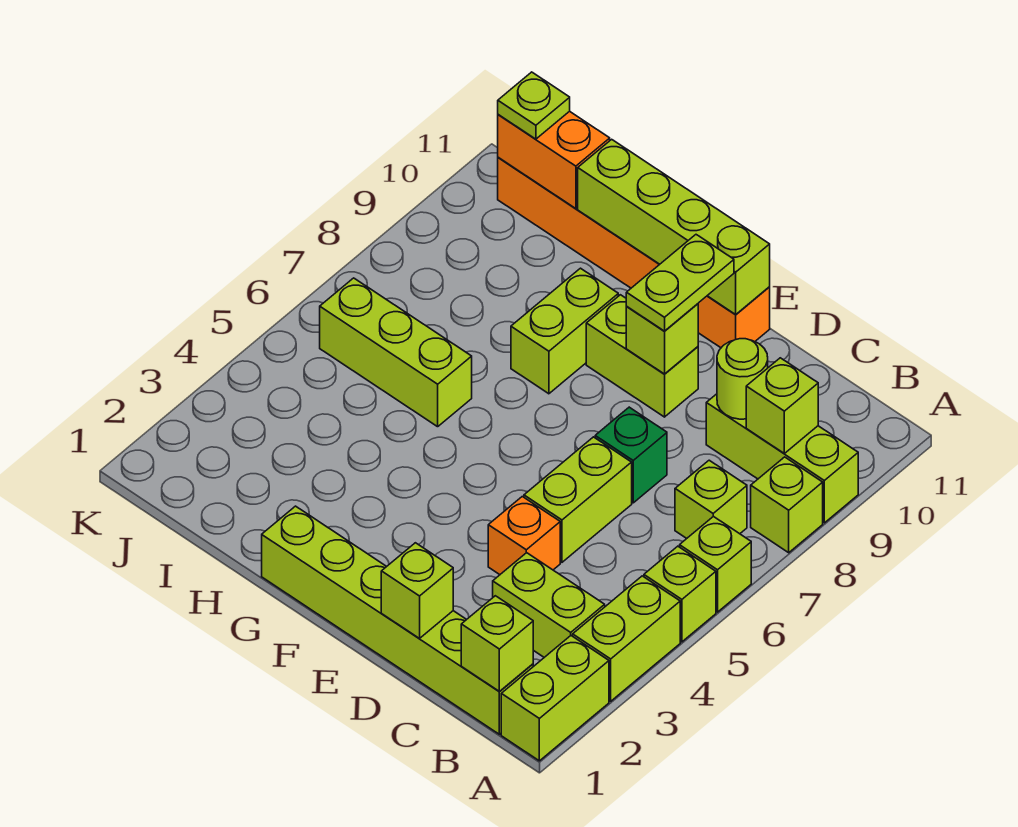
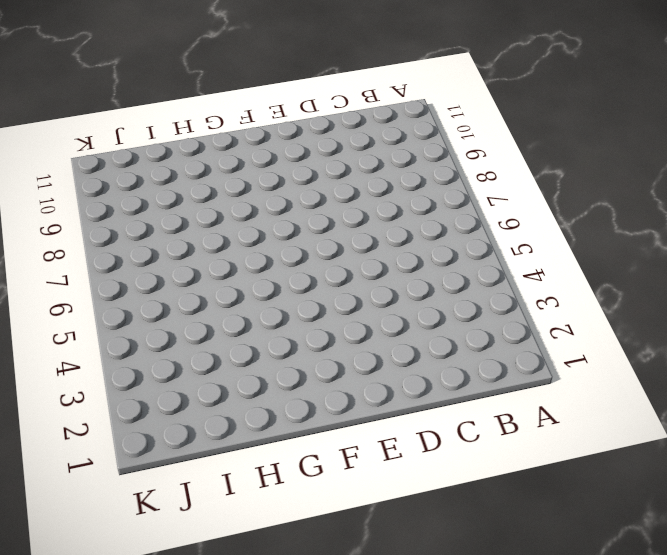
none -> lime 1x2 brick [501,636,609,761]
none -> lime 1x2 brick [573,576,680,701]
none -> lime 1x1 brick [644,546,716,642]

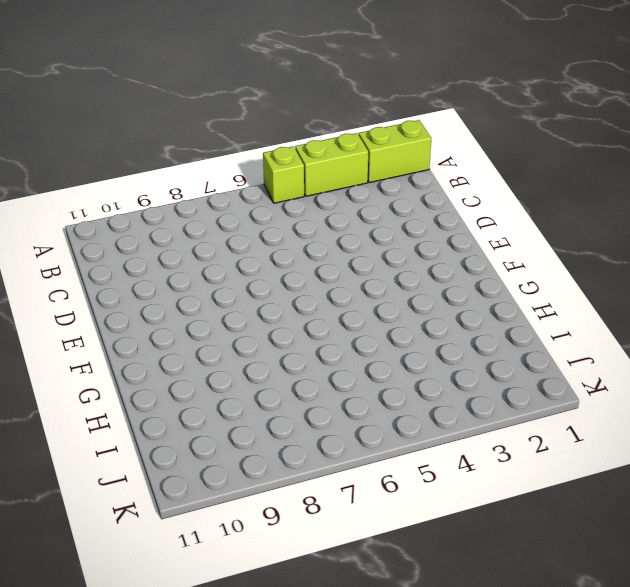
none -> lime 1x1 brick [680,516,751,612]
none -> lime 1x1 brick [751,457,823,553]
none -> lime 1x3 brick [706,394,858,523]

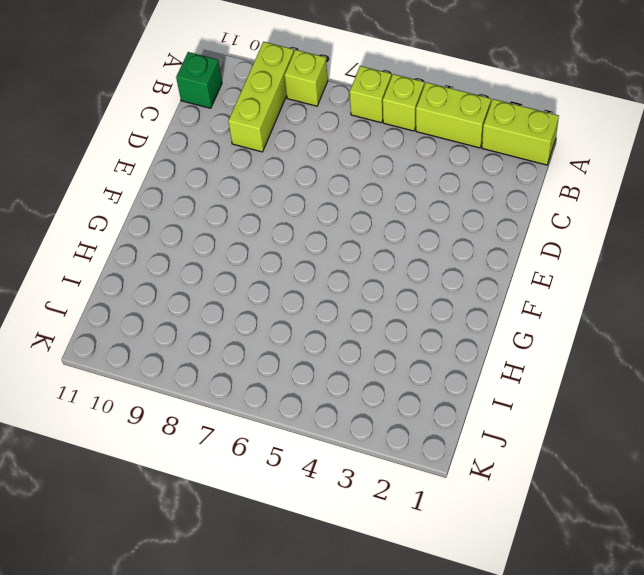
green 1x1 brick [176,52,222,108] -> green 1x1 brick moved to [595,407,667,503]
none -> lime 1x6 brick [262,506,533,734]
none -> lime 1x2 brick [493,553,605,657]
none -> lime 1x1 brick [675,460,747,539]

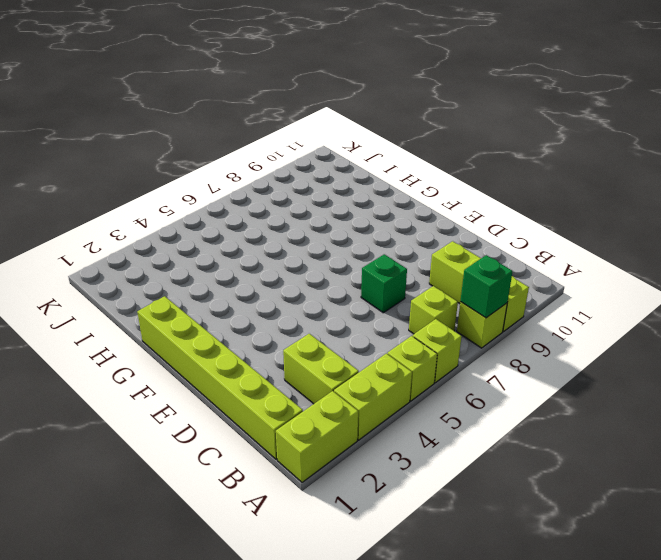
green 1x1 brick [460,255,513,318] -> none
none -> orange 1x1 brick [488,497,560,575]
none -> lime 1x2 brick [524,437,632,562]
none -> lime 1x2 brick [586,295,698,417]

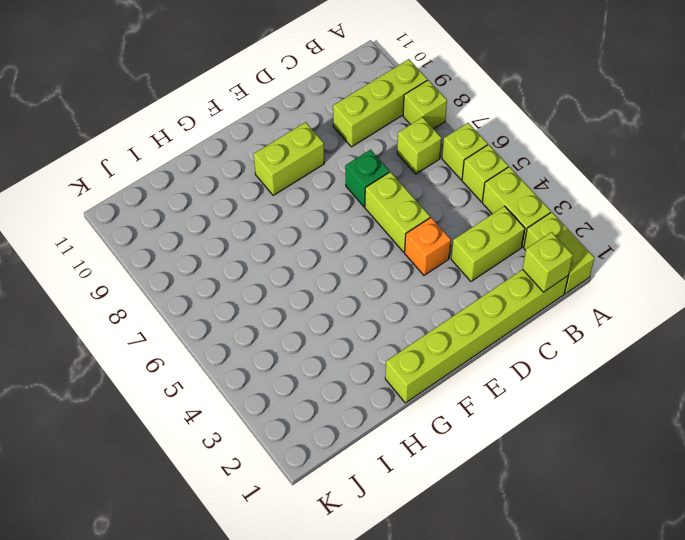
none -> orange 1x6 brick [498,157,770,348]
none -> lime 1x2 brick [511,268,618,394]
none -> lime 1x3 brick [320,278,472,427]

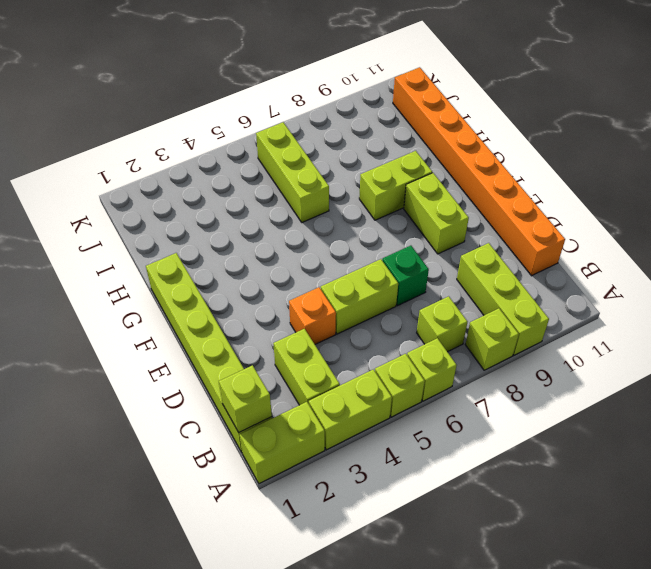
orange 1x8 brick [393,67,565,276] -> orange 1x6 brick [498,157,770,348]
none -> lime 1x1 brick [746,358,818,453]
none -> lime 1x1 round brick [717,339,768,419]
none -> lime 1x1 brick [381,543,453,638]

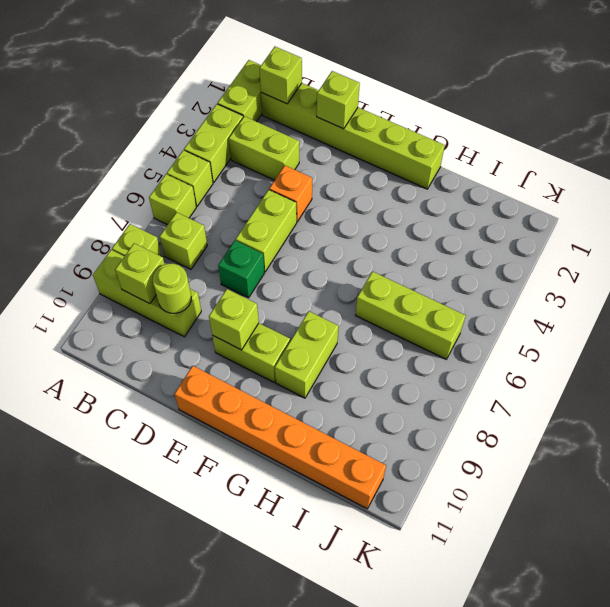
none -> lime 1x4 brick [578,139,770,315]
none -> orange 1x2 brick [498,111,610,209]
none -> lime 1x2 plate [626,235,734,331]

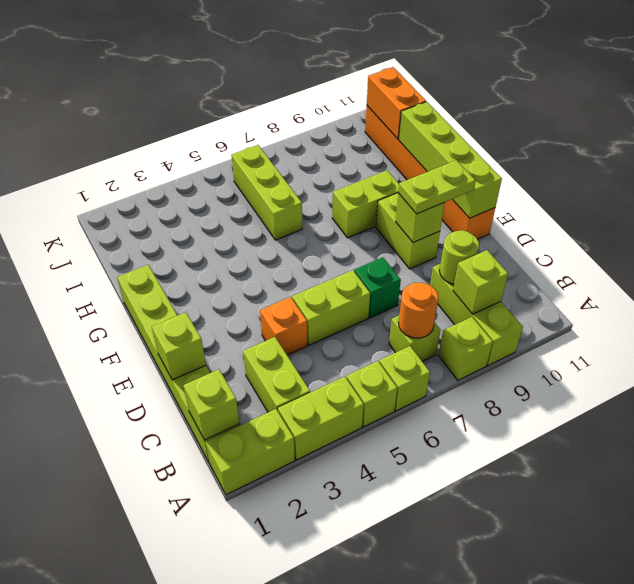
orange 1x1 round brick [399,283,438,338] -> none
none -> lime 1x1 plate [498,72,570,139]

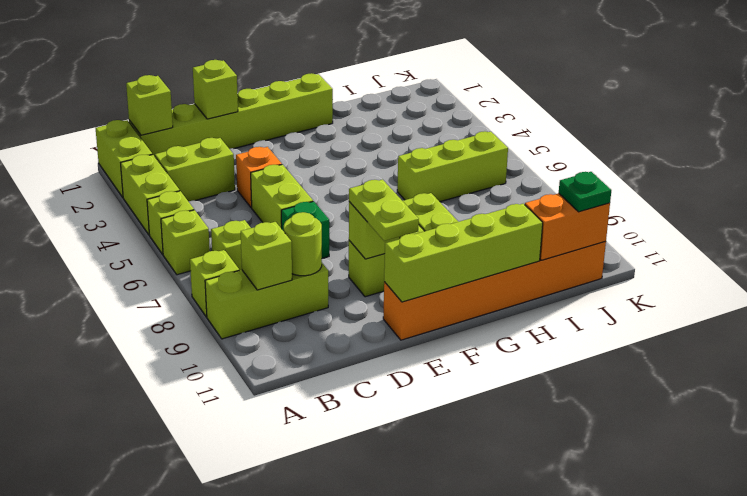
green 1x1 plate [559,172,611,212] -> lime 1x1 plate [498,72,570,139]

